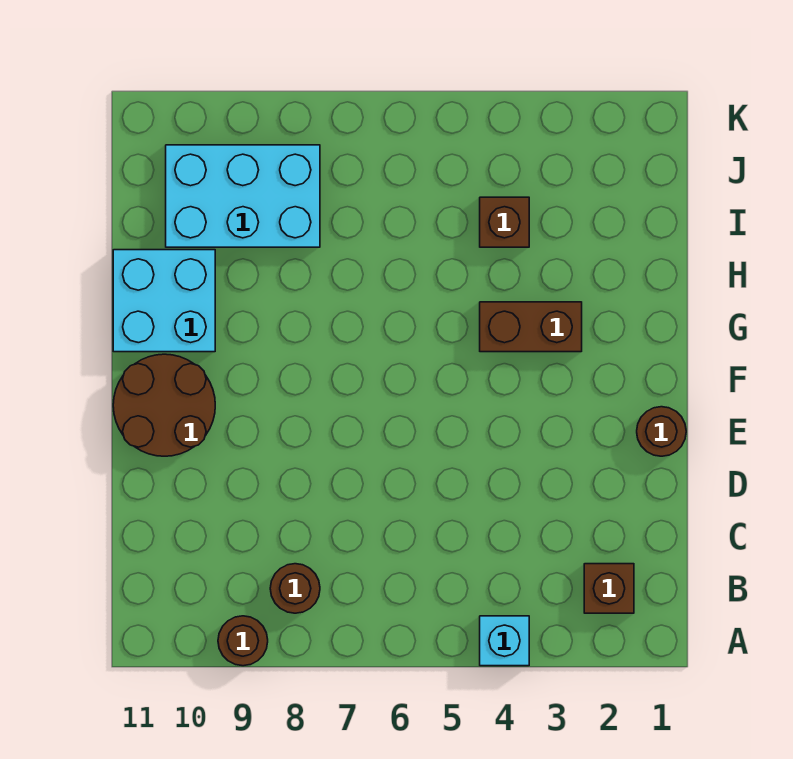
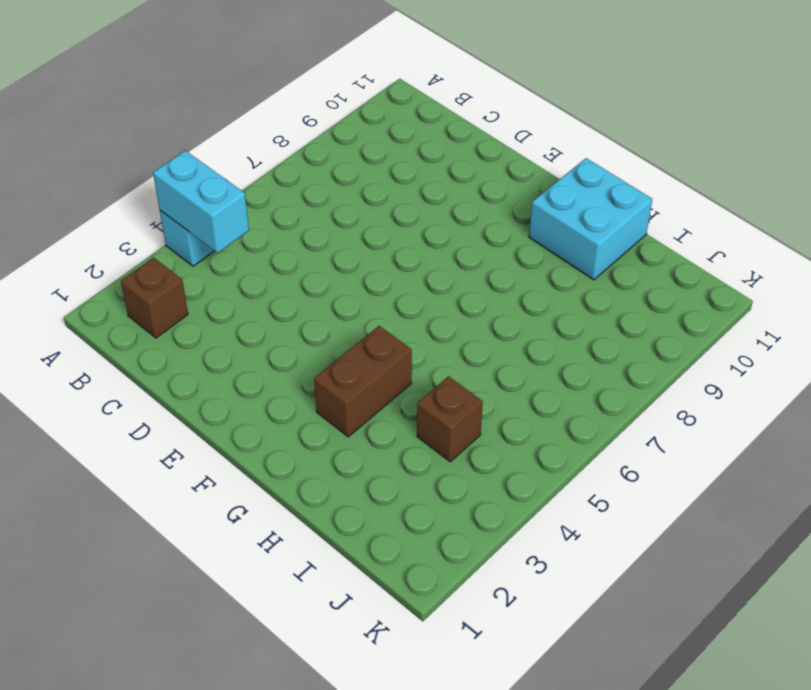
cyan 1x2 brick [153,151,249,253] -> none
none -> brown 1x1 round brick [218,616,268,666]
none -> brown 1x1 round brick [270,564,320,613]

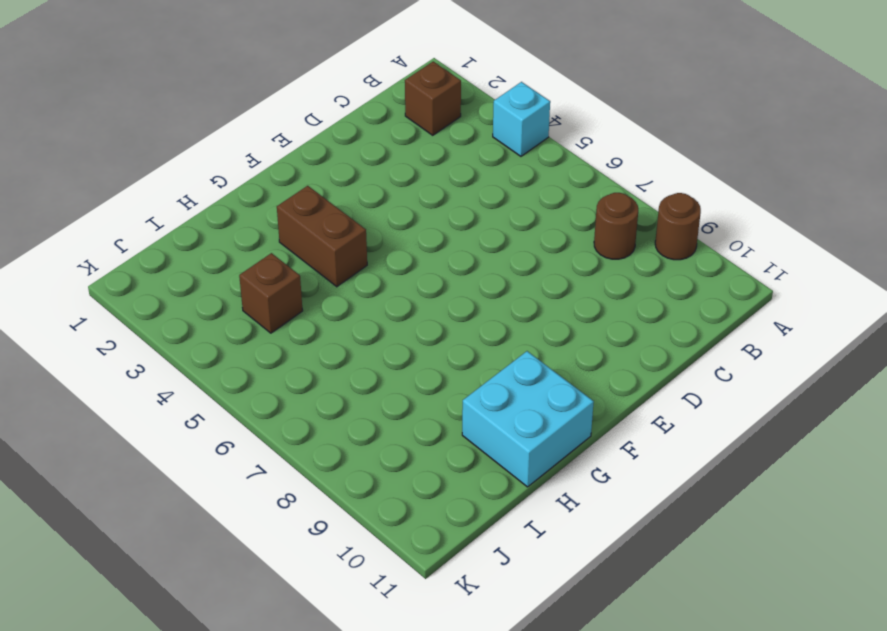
none -> brown 1x1 round brick [637,407,686,456]
none -> brown 2x2 round brick [113,354,215,456]

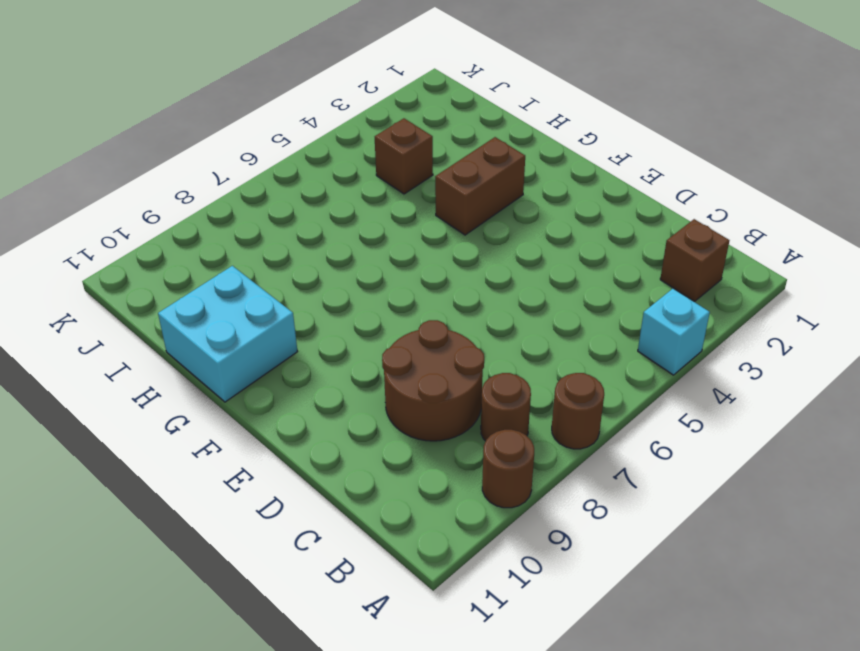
brown 1x1 round brick [552,373,604,449] -> brown 1x1 round brick moved to [637,407,686,456]
brown 2x2 round brick [382,320,484,441] -> brown 2x2 round brick moved to [113,354,215,456]
none -> cyan 2x3 brick [166,145,320,247]

